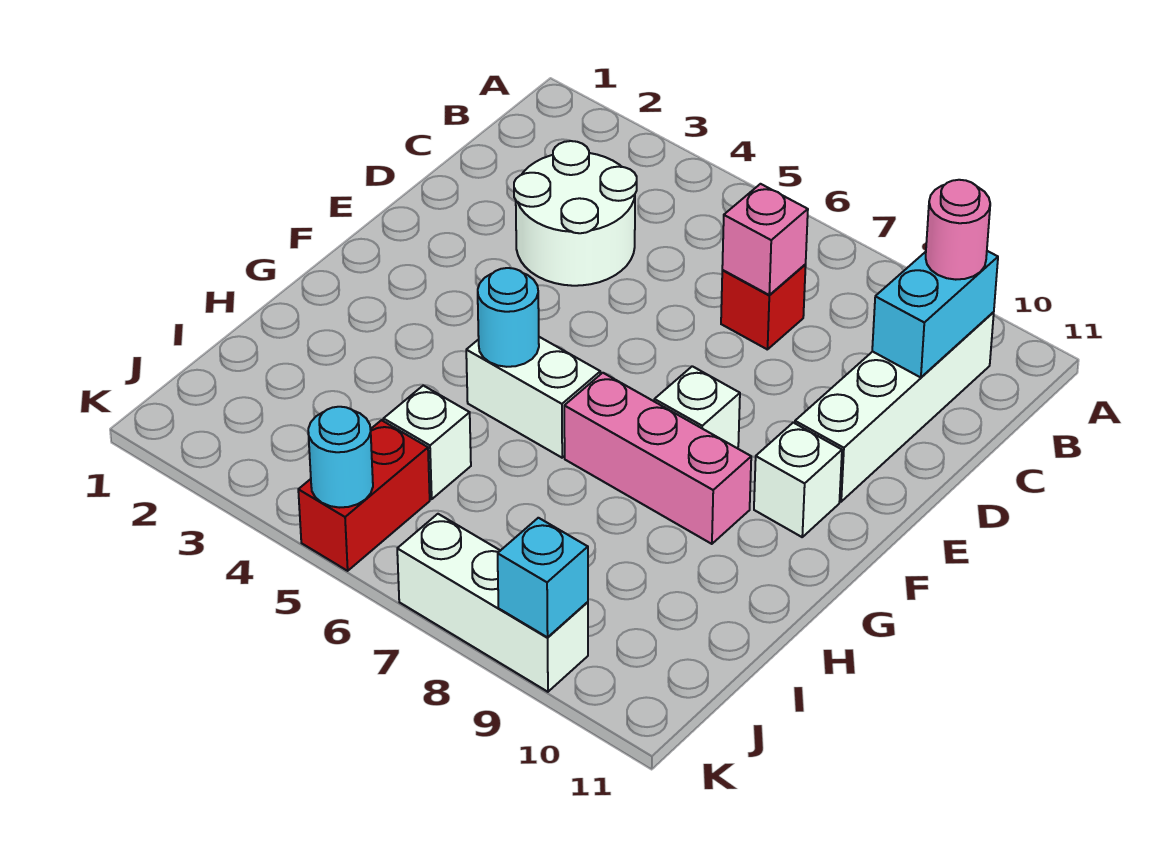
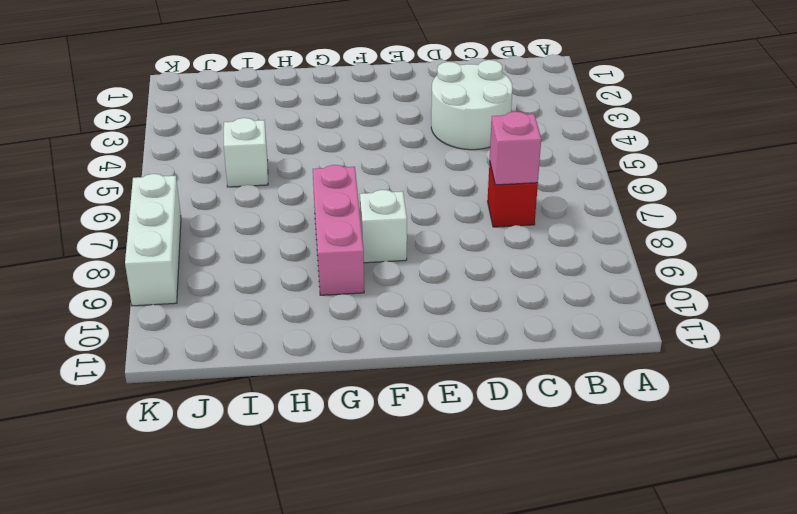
none -> white 1x4 brick [795,312,994,502]
none -> white 1x1 brick [754,423,842,537]
none -> white 1x2 brick [466,337,600,458]

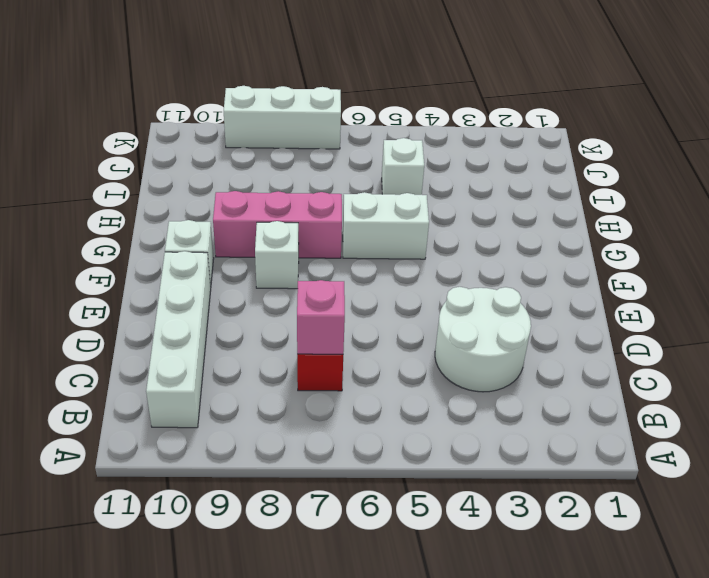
none -> red 1x2 brick [298,420,430,571]
none -> cyan 1x2 brick [872,251,998,378]
none -> cyan 1x1 round brick [478,268,539,367]

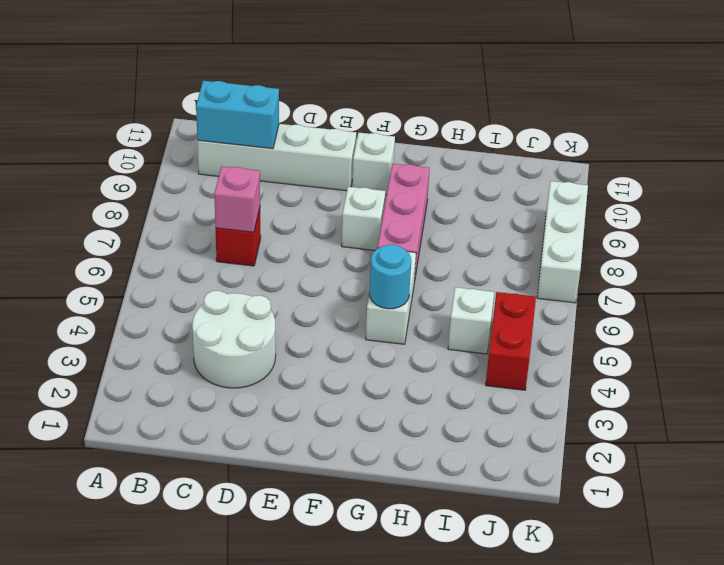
red 1x2 brick [486,292,536,390] -> red 1x2 brick turned to [298,420,430,571]
none -> cyan 1x1 round brick [308,407,373,508]
none -> cyan 1x1 brick [498,518,588,637]
none -> pink 1x1 round brick [926,180,990,280]

